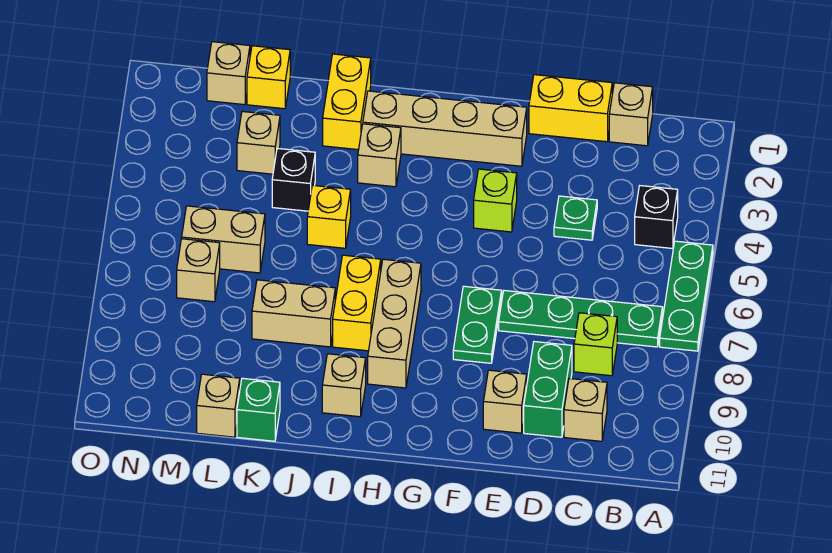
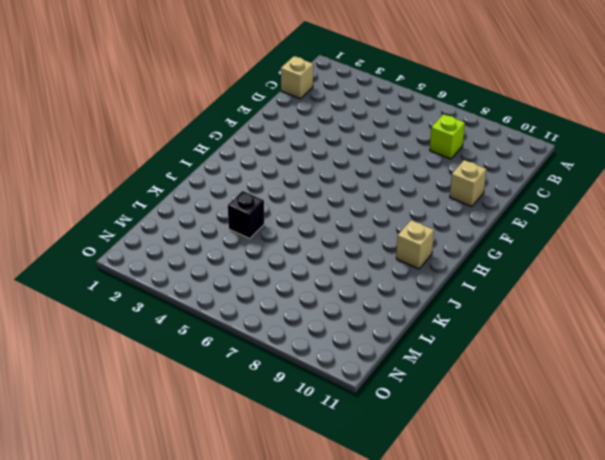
none -> green 1x3 plate [660,241,713,351]
none -> black 1x1 brick [635,186,678,248]
none -> green 1x4 plate [499,291,663,347]

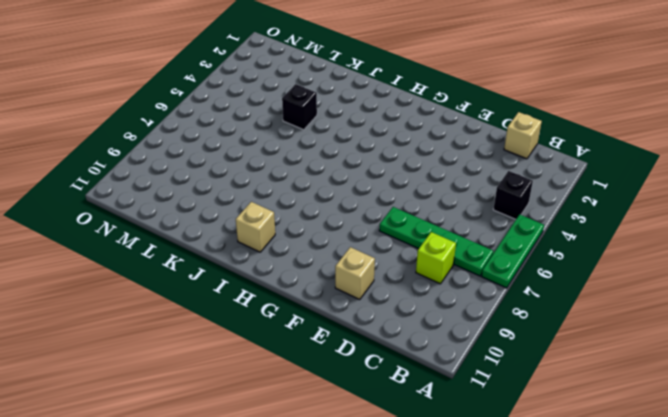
none -> tan 1x1 brick [564,379,607,441]
none -> yellow 1x2 brick [529,75,612,142]
none -> green 1x1 plate [554,196,597,240]

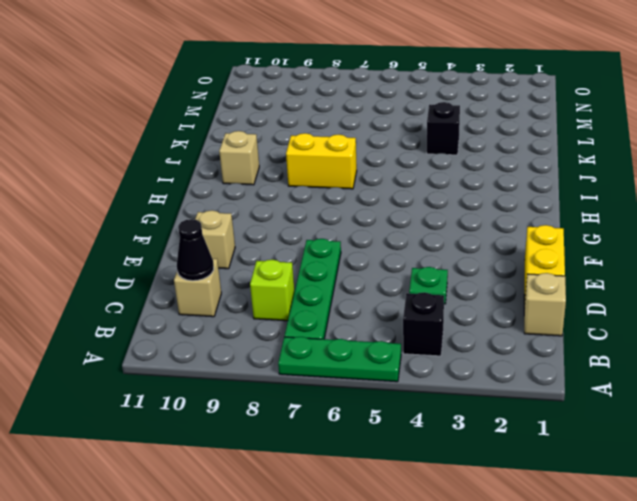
black 1x1 cone [177,219,214,281] -> none
none -> green 1x2 brick [524,342,572,437]
none -> tan 1x4 brick [363,91,527,166]
none -> lime 1x1 brick [474,169,517,232]

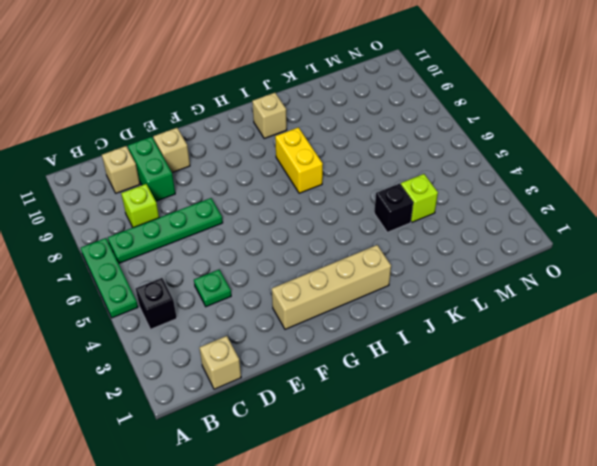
lime 1x1 brick [401,174,438,222] -> lime 1x1 brick moved to [474,169,517,232]
none -> yellow 1x2 brick [529,75,612,142]
none -> green 1x2 plate [453,286,502,363]
none -> tan 1x3 brick [368,259,421,388]

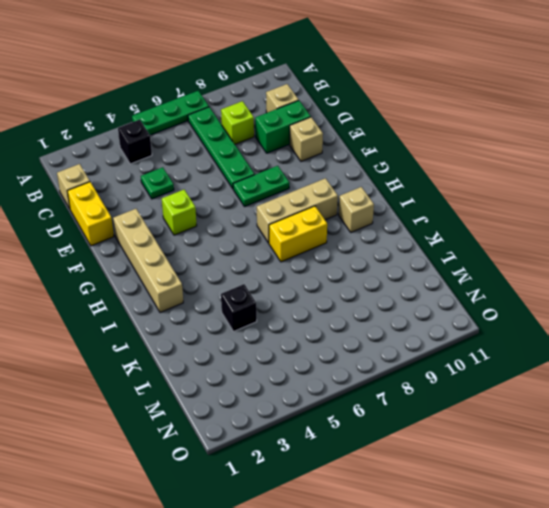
none -> tan 1x1 brick [358,124,401,187]
none -> yellow 1x2 brick [323,54,371,150]
none -> yellow 1x1 brick [307,185,351,248]

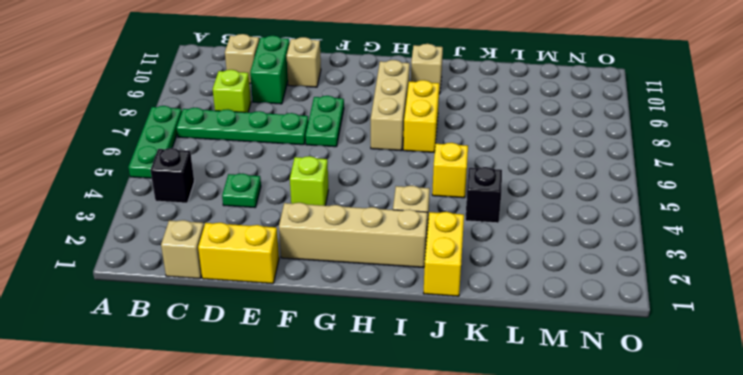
none -> tan 1x2 brick [252,280,335,347]
none -> green 1x1 brick [237,378,280,441]
none -> yellow 1x1 brick [247,46,290,109]

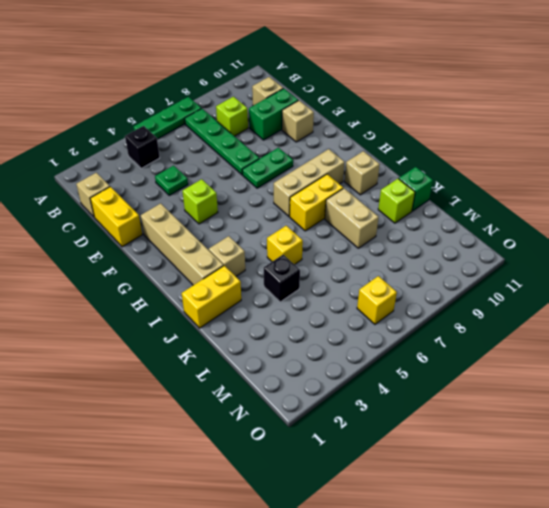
lime 1x1 brick [378,179,415,223] -> none
yellow 1x1 brick [357,276,397,324] -> yellow 1x1 brick moved to [247,46,290,109]
none -> tan 1x1 brick [237,111,280,174]
none -> tan 1x2 brick [182,206,265,273]
none -> tan 1x1 brick [197,374,240,437]

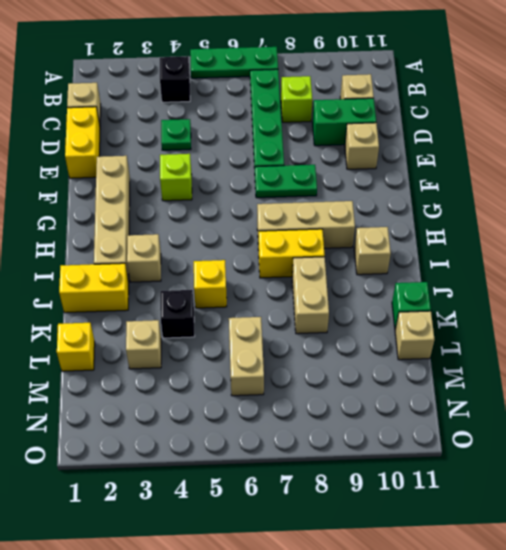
none -> tan 1x1 brick [207,42,250,105]
none -> tan 1x1 brick [177,239,220,302]

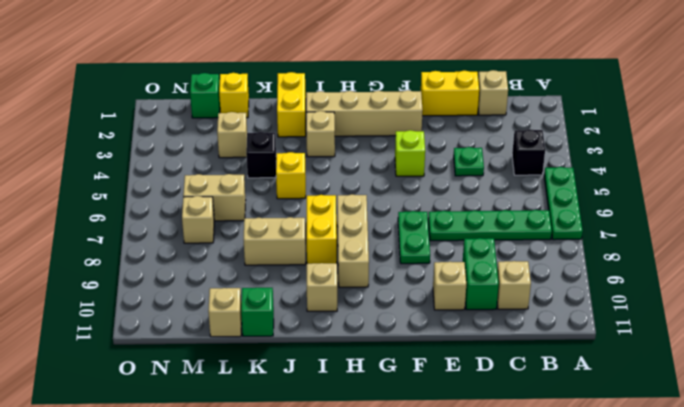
green 1x1 brick [190,73,220,118] -> tan 1x1 brick [207,42,250,105]
none -> lime 1x1 brick [574,313,617,376]

